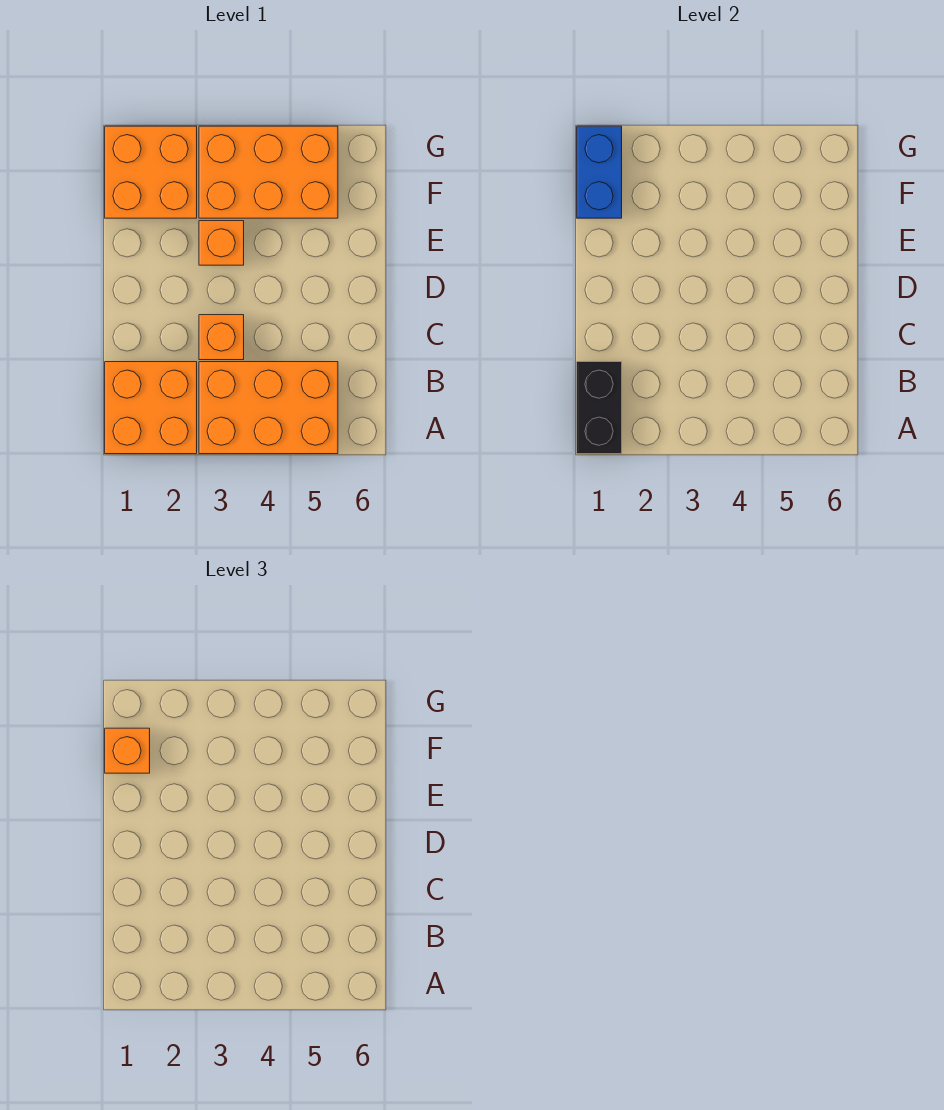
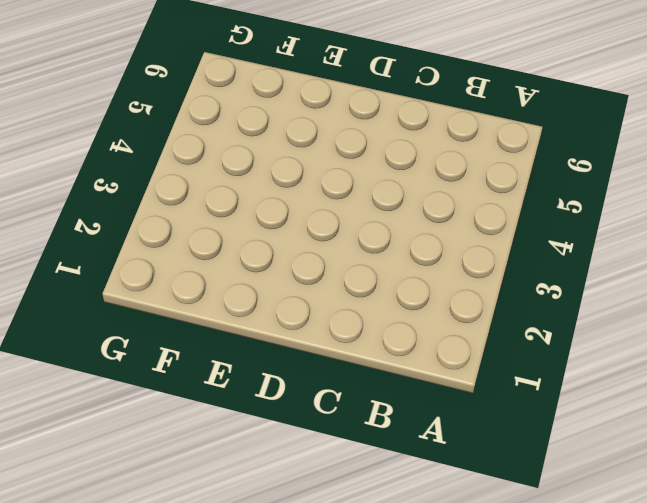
none -> orange 2x2 brick [105,362,197,454]
none -> orange 2x3 brick [199,362,338,454]

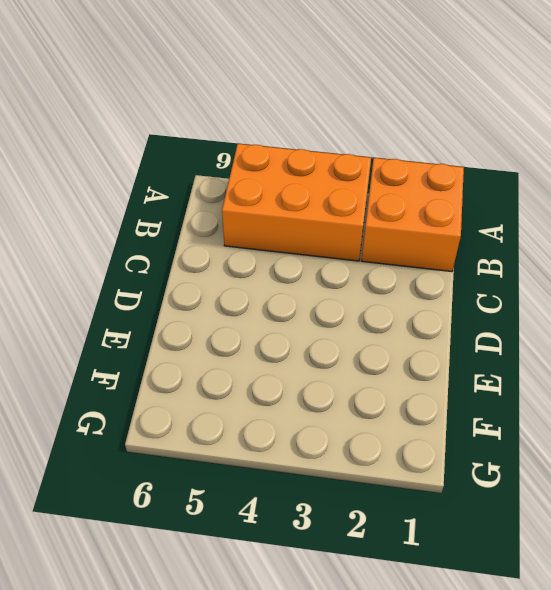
none -> orange 1x1 brick [199,315,244,360]
none -> orange 1x1 brick [199,221,244,265]

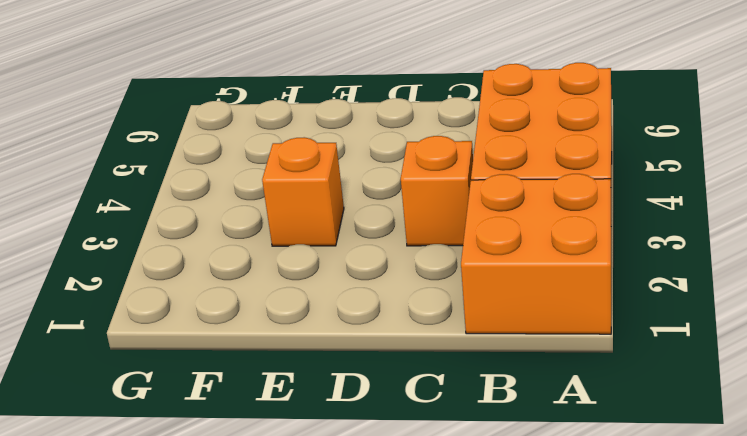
none -> orange 2x2 brick [105,126,197,218]
none -> orange 2x3 brick [199,126,338,218]

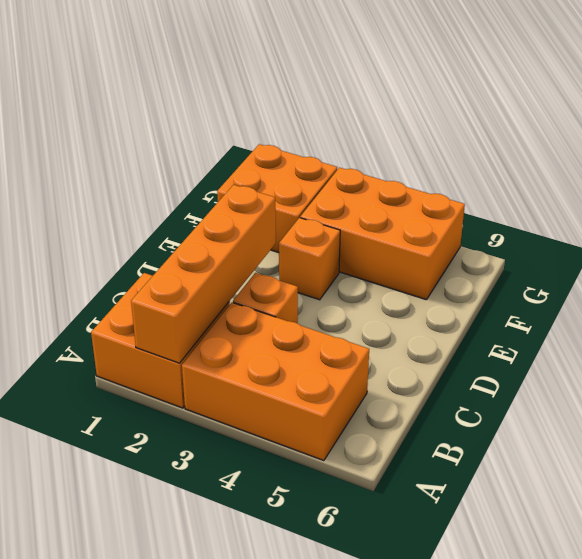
orange 1x4 brick [131,185,276,363] -> none
none -> black 1x2 brick [577,362,622,454]
none -> blue 1x2 brick [577,126,622,218]

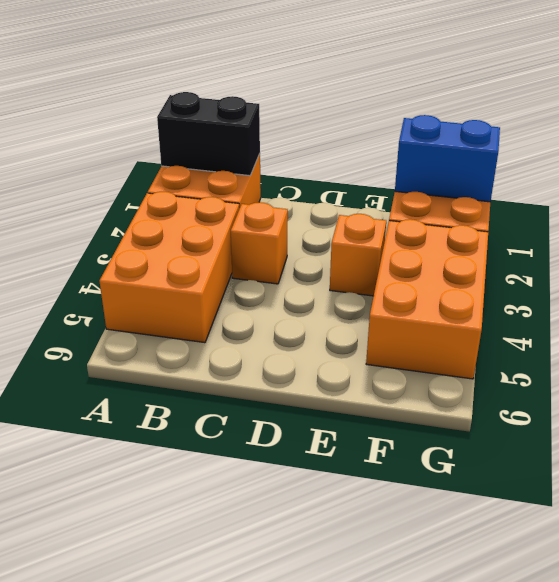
none -> orange 1x1 brick [105,728,150,773]

